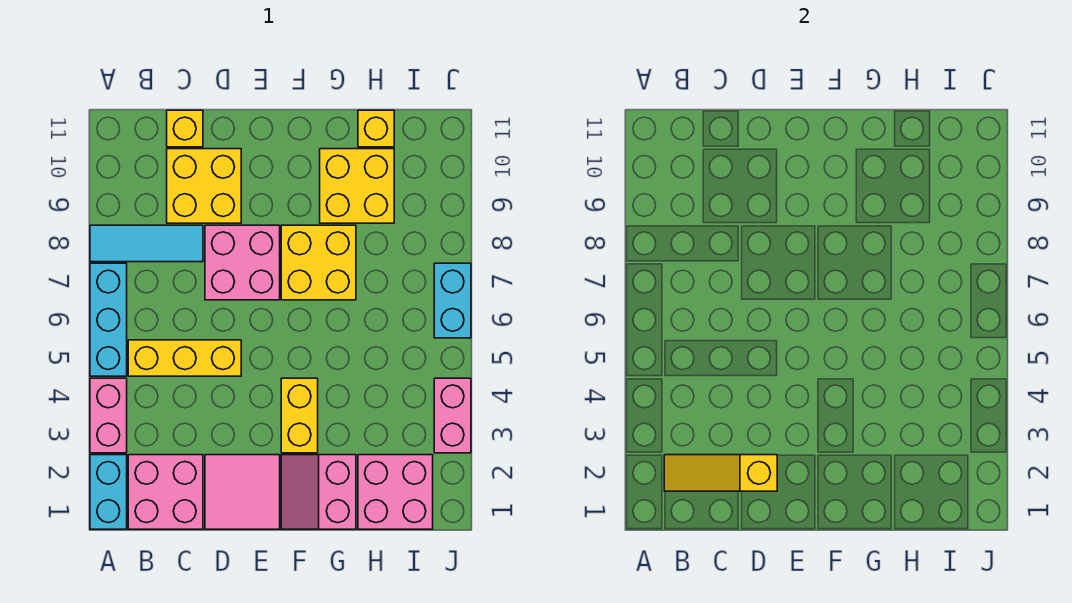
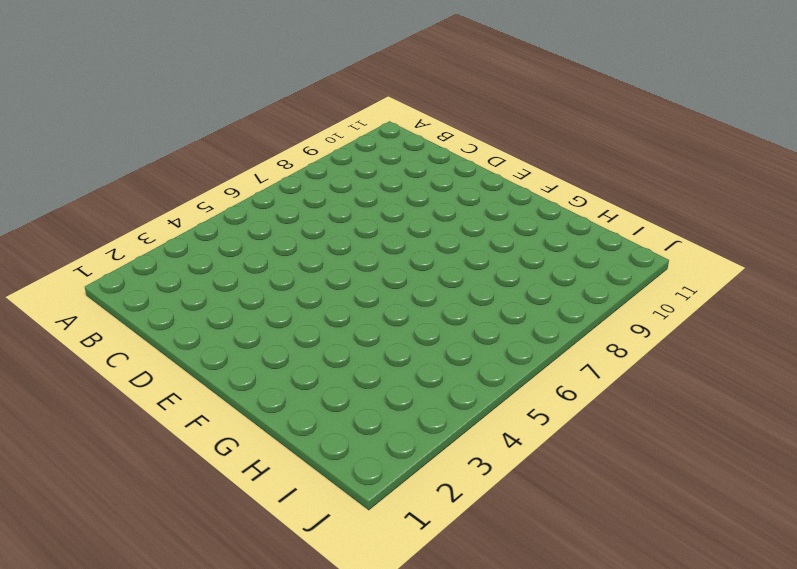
none -> cyan 1x2 brick [90,455,127,529]
none -> pink 1x2 brick [90,378,127,453]
none -> cyan 1x3 brick [90,263,127,376]

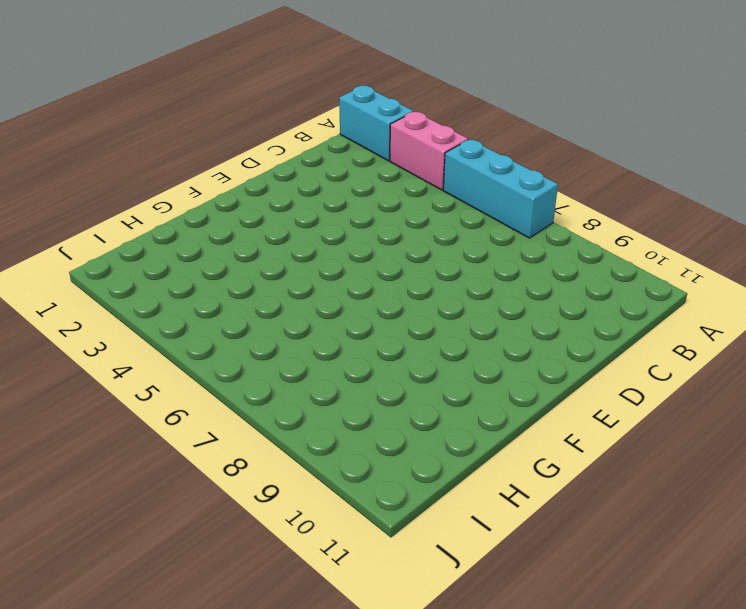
none -> cyan 1x3 tile [90,225,203,262]
none -> pink 2x2 brick [128,455,203,529]
none -> yellow 1x3 brick [128,340,241,376]

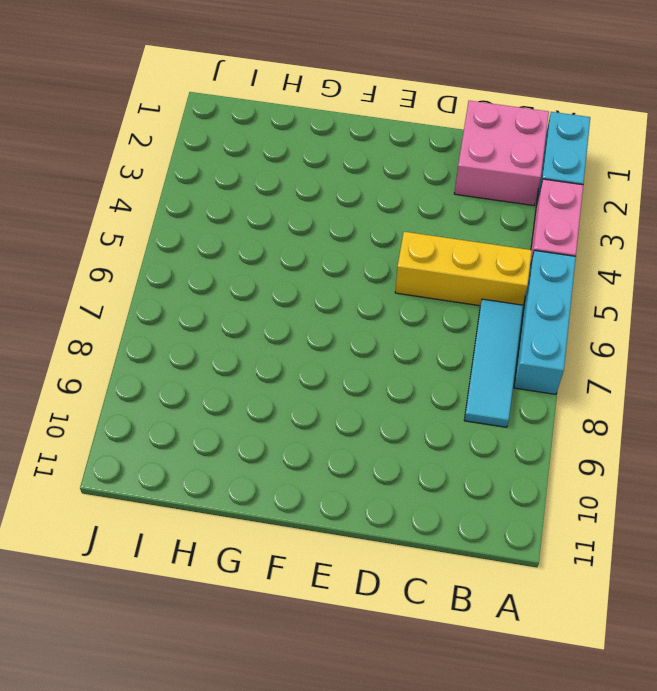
cyan 1x3 tile [464,299,523,427] -> cyan 1x3 tile turned to [90,225,203,262]
none -> yellow 2x2 brick [167,149,241,223]
none -> yellow 1x1 brick [167,110,203,147]
none -> pink 2x2 tile [205,455,280,529]

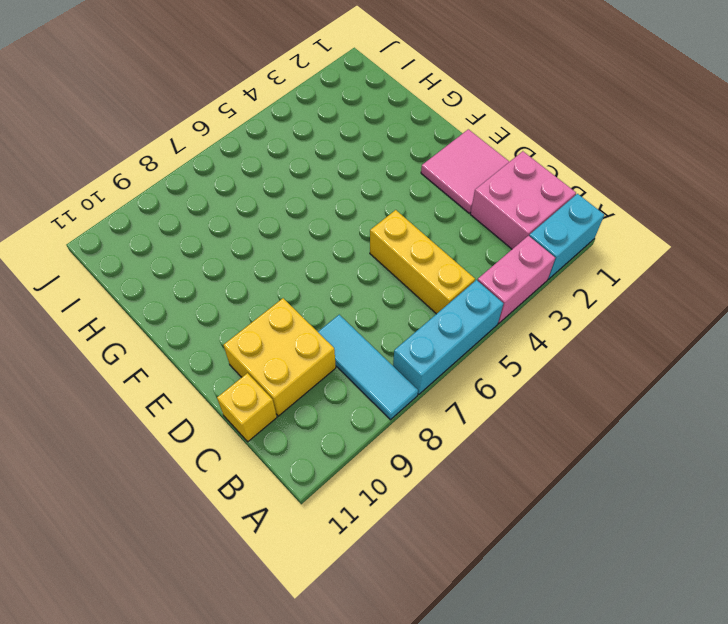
none -> pink 2x2 brick [205,225,280,300]
none -> pink 2x2 slope [281,455,356,529]
none -> yellow 1x2 brick [281,378,318,453]

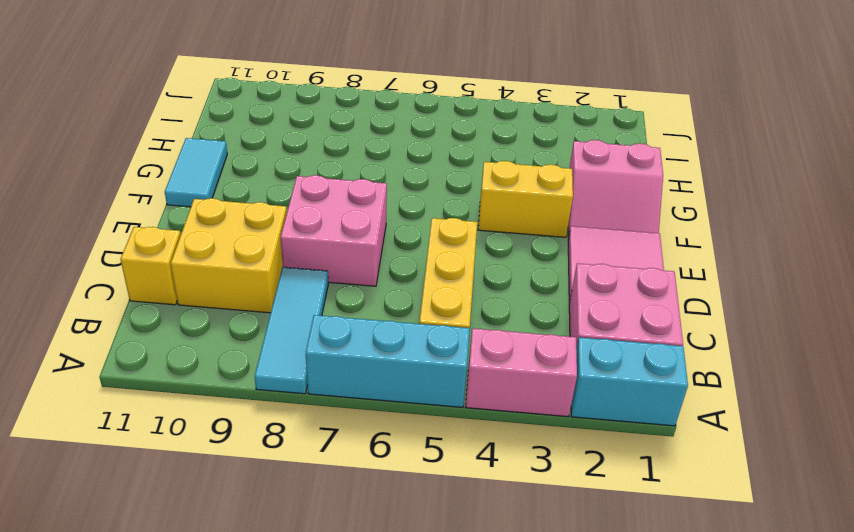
cyan 1x2 tile [165,138,227,207] -> none
none -> yellow 2x2 brick [281,225,356,300]
none -> yellow 2x2 brick [320,149,394,223]
none -> pink 2x2 brick [358,455,433,529]

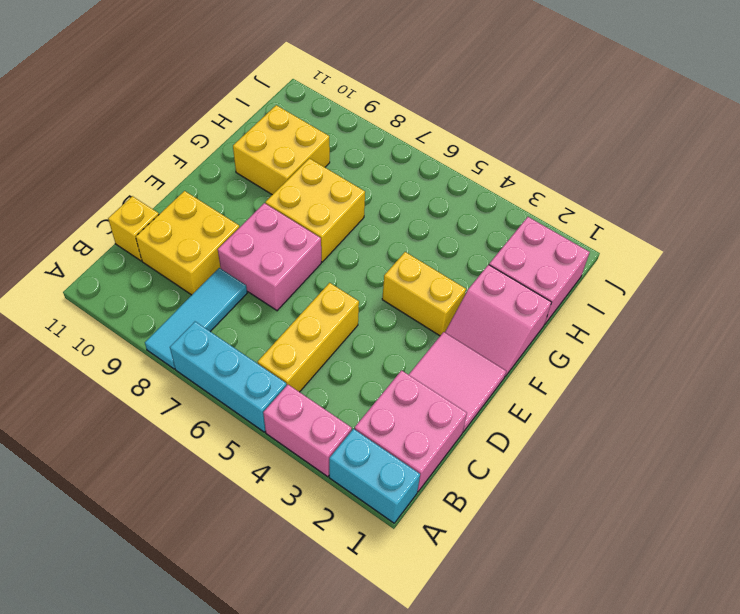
none -> yellow 1x1 brick [358,110,394,147]
none -> pink 1x2 brick [434,378,471,453]
none -> cyan 1x2 brick [434,263,471,338]

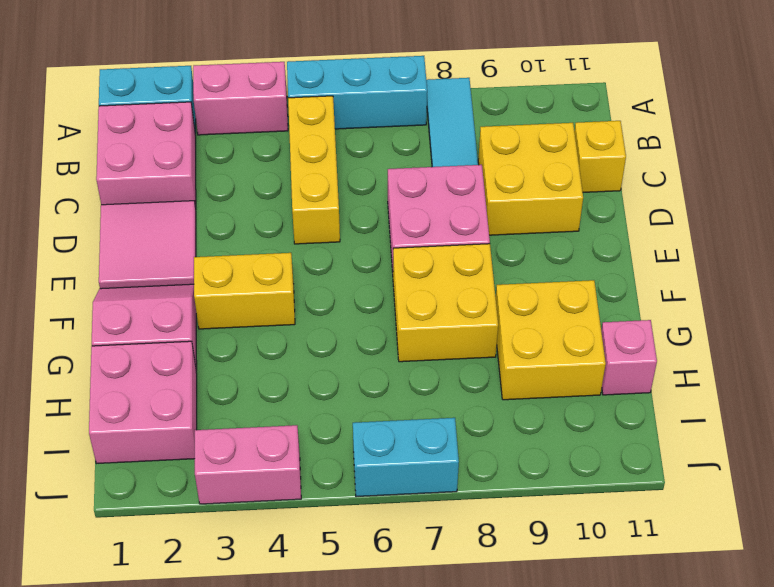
pink 1x1 brick [601,320,657,395] -> yellow 1x1 brick [358,110,394,147]
none -> yellow 1x3 slope [664,455,777,491]

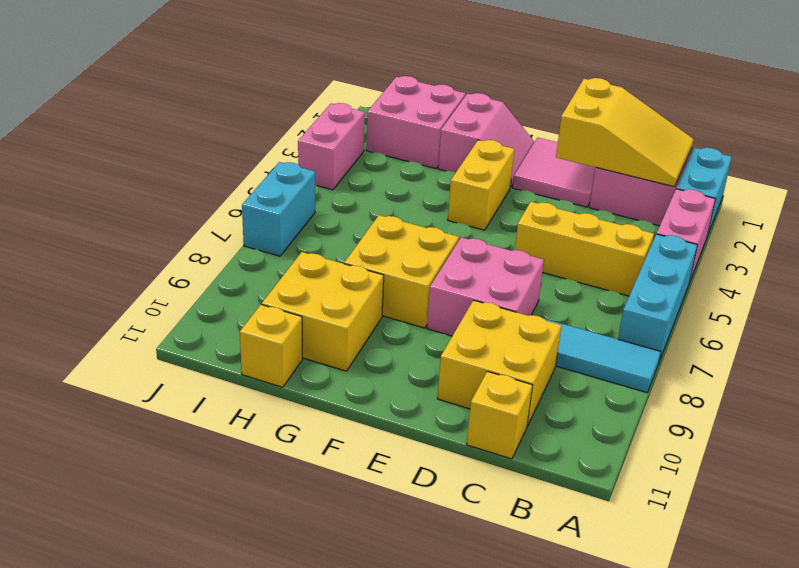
yellow 2x3 slope [556,78,694,187] -> yellow 1x3 slope [664,455,777,491]

